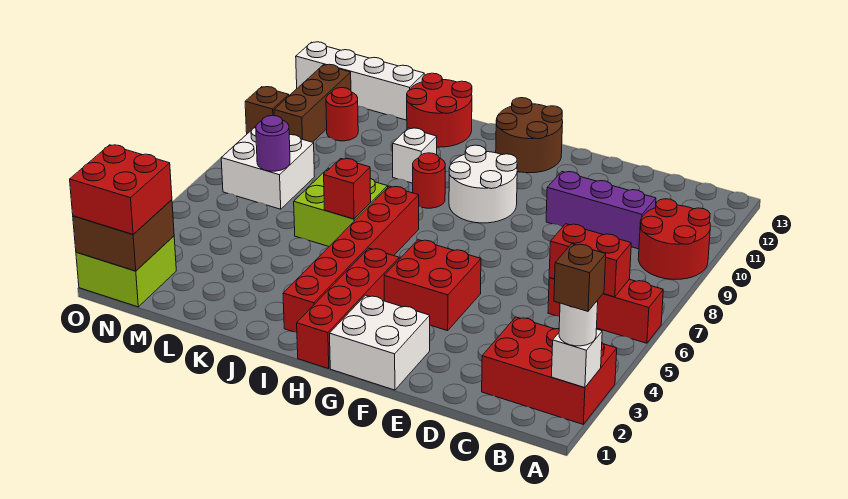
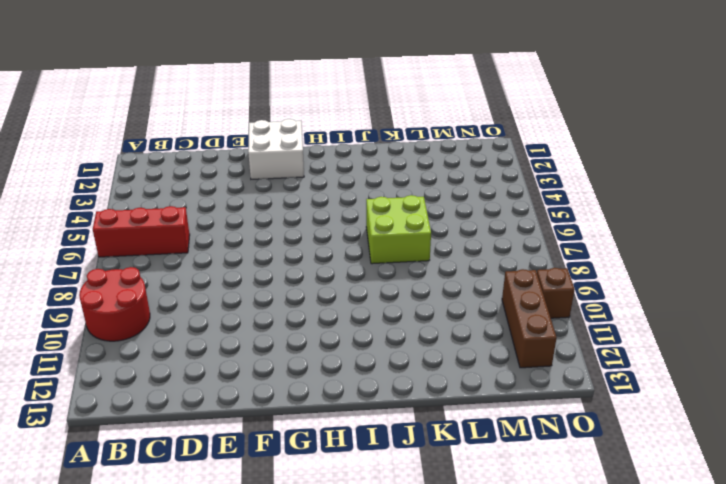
none -> red 2x3 brick [482,317,617,424]
none -> purple 1x3 brick [546,172,656,249]
none -> red 2x2 brick [384,240,481,331]

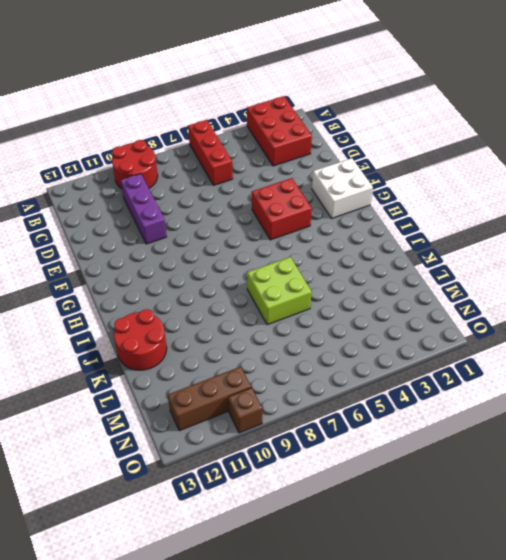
none -> white 2x2 round brick [449,145,517,223]
none -> brown 2x2 round brick [496,98,563,173]
none -> red 1x4 brick [297,248,399,369]

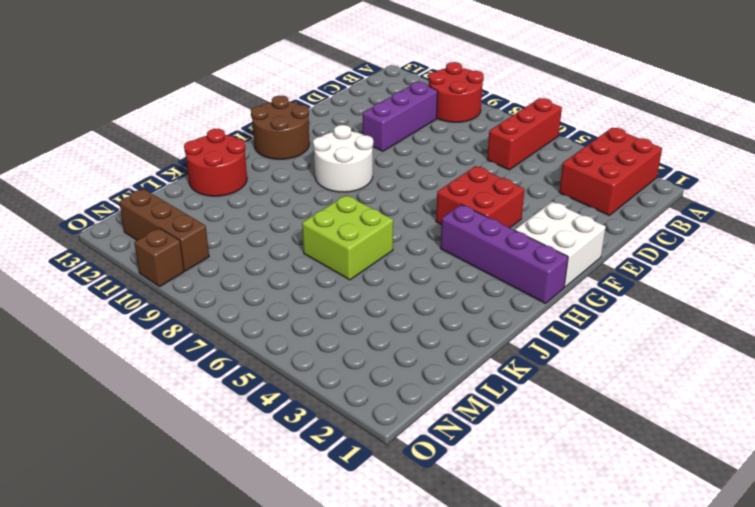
purple 1x4 brick [441,204,568,304] -> red 1x4 brick [297,248,399,369]
none -> red 1x6 brick [283,186,419,333]
none -> red 1x1 round brick [413,153,445,208]
none -> white 1x1 brick [393,128,437,183]

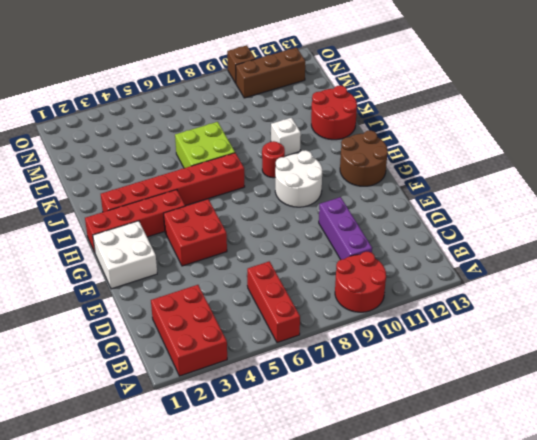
none -> white 1x4 brick [296,42,424,120]
none -> white 2x2 brick [221,126,314,209]
none -> red 1x1 round brick [326,88,358,141]

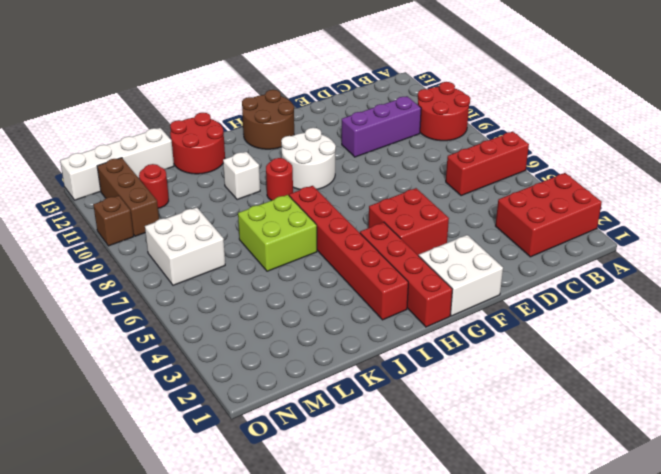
none -> lime 2x2 brick [76,236,176,307]
none -> white 1x1 brick [551,329,602,388]
none -> red 1x2 brick [549,224,631,297]

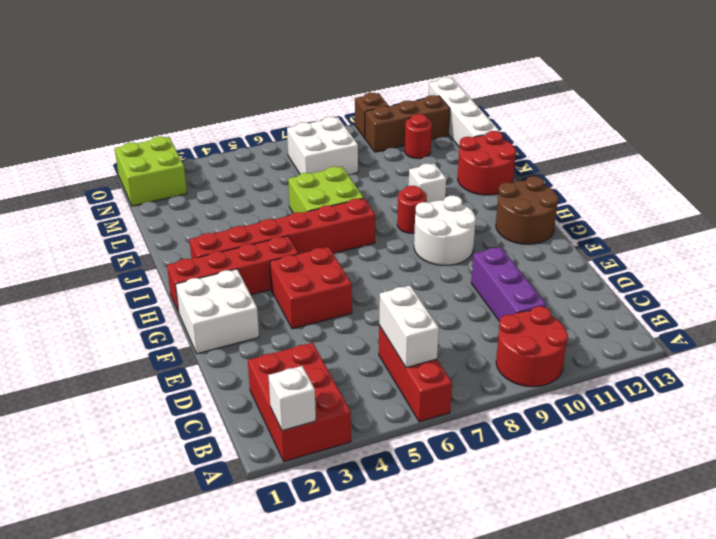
white 1x2 brick [379,286,439,368] -> red 1x2 brick [549,224,631,297]
none -> red 1x1 brick [324,158,371,219]
none -> purple 1x1 round brick [256,115,290,171]
none -> brown 2x2 brick [73,200,174,271]

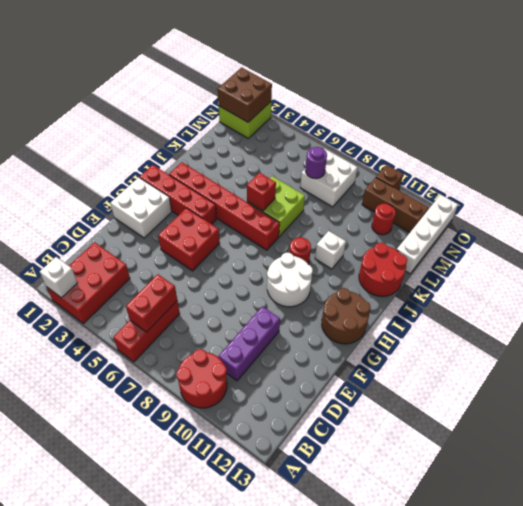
none -> white 1x1 round brick [559,300,598,346]
none -> red 2x2 brick [70,145,172,234]
none -> brown 1x1 brick [554,244,606,311]

